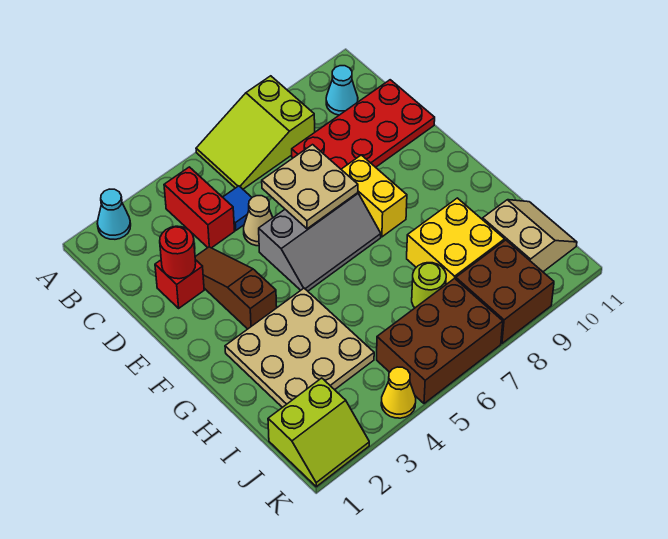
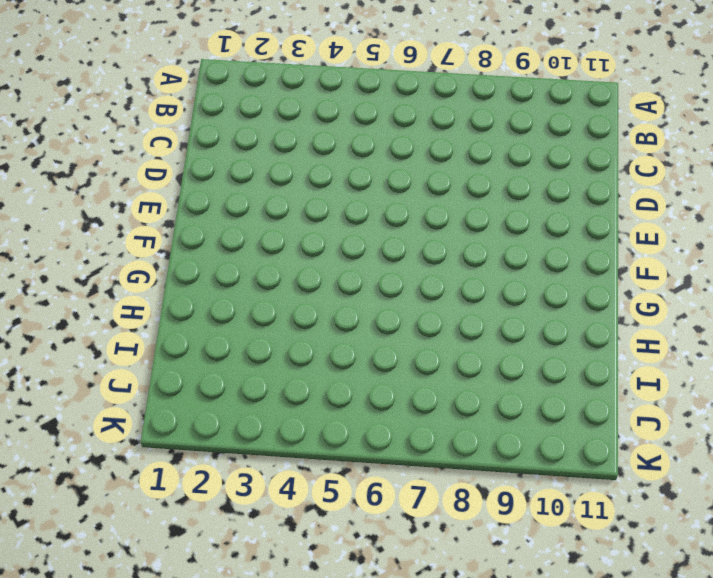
none -> cyan 1x1 cone [97,189,131,239]
none -> lime 2x3 slope [196,76,315,189]
none -> red 1x2 brick [164,167,235,248]

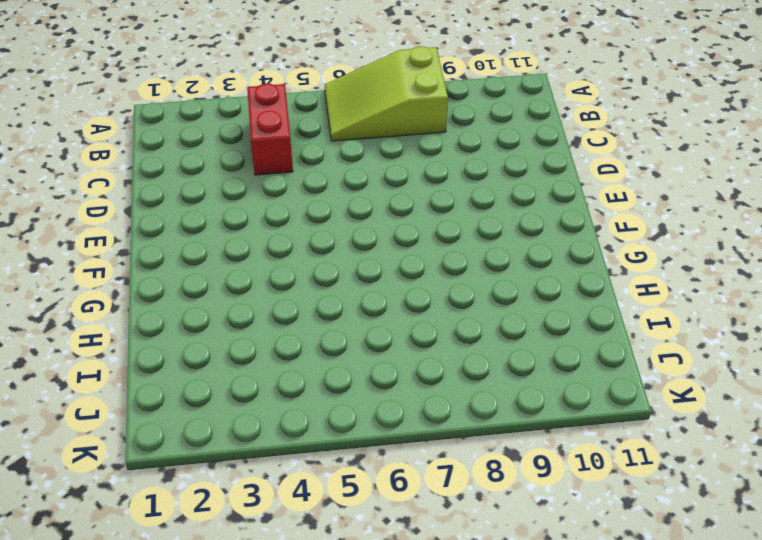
none -> cyan 1x1 cone [97,189,131,239]
none -> cyan 1x1 cone [326,66,358,115]
none -> blue 1x1 tile [223,186,252,230]

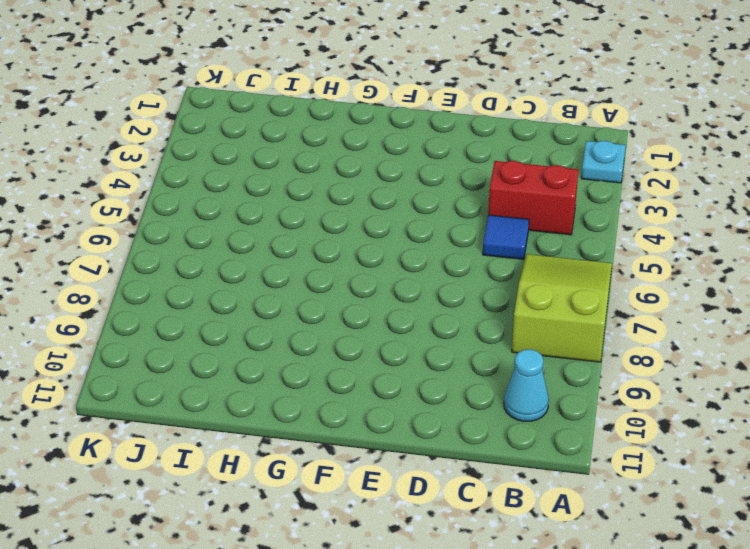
cyan 1x1 plate [581,141,625,183] -> cyan 1x1 cone [97,189,131,239]
none -> red 2x4 plate [292,80,435,169]
none -> red 1x1 brick [155,260,204,308]
none -> brown 1x3 slope [195,247,277,329]

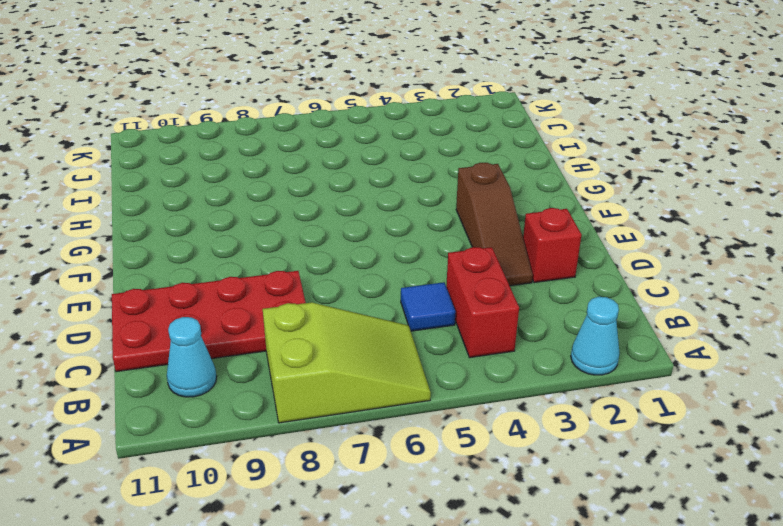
none -> tan 1x1 cone [244,196,273,246]
none -> grey 2x3 slope [259,193,381,291]
none -> yellow 1x2 brick [341,155,407,237]

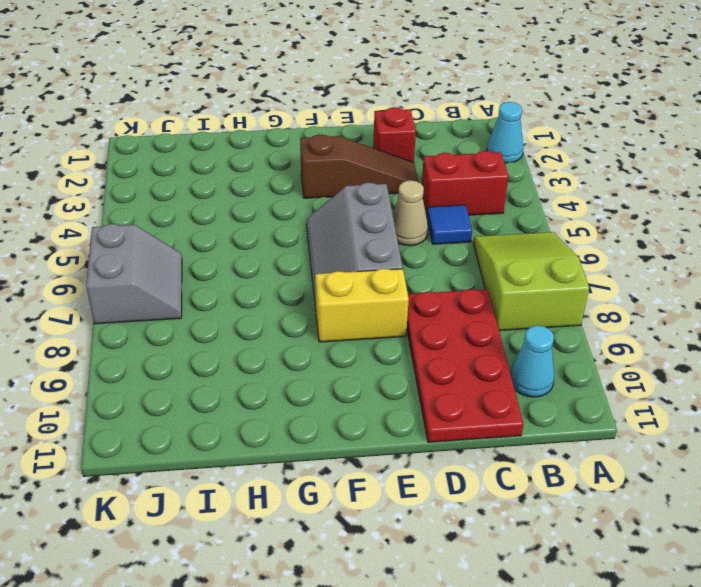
grey 2x2 slope [86,224,182,324] -> brown 2x3 brick [377,278,503,404]
none -> tan 3x3 plate [225,288,374,407]
none -> yellow 2x2 brick [407,198,505,284]
none -> lime 1x1 round brick [412,263,446,308]

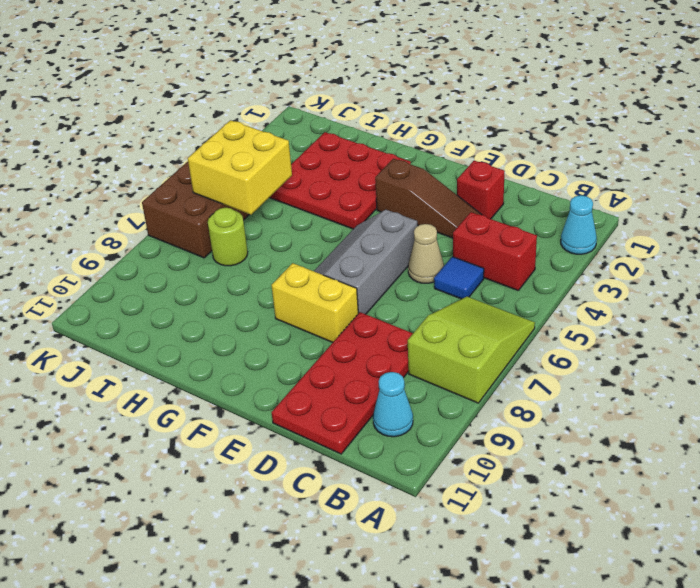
red 3x3 plate [269,132,411,229] -> tan 3x3 plate [225,288,374,407]
yellow 2x2 brick [188,120,292,215] -> yellow 2x2 brick moved to [407,198,505,284]
none -> tan 2x2 slope [483,200,577,272]
none -> lime 2x2 slope [268,378,369,487]
none -> brown 2x2 brick [456,240,554,343]

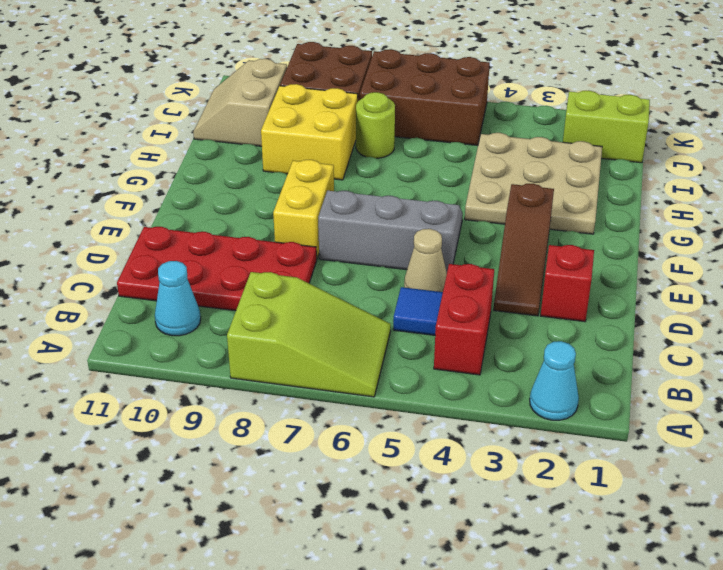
none -> yellow 1x1 cone [381,367,416,418]
none -> red 1x1 round brick [160,226,196,279]
none -> tan 2x2 plate [262,145,358,229]

